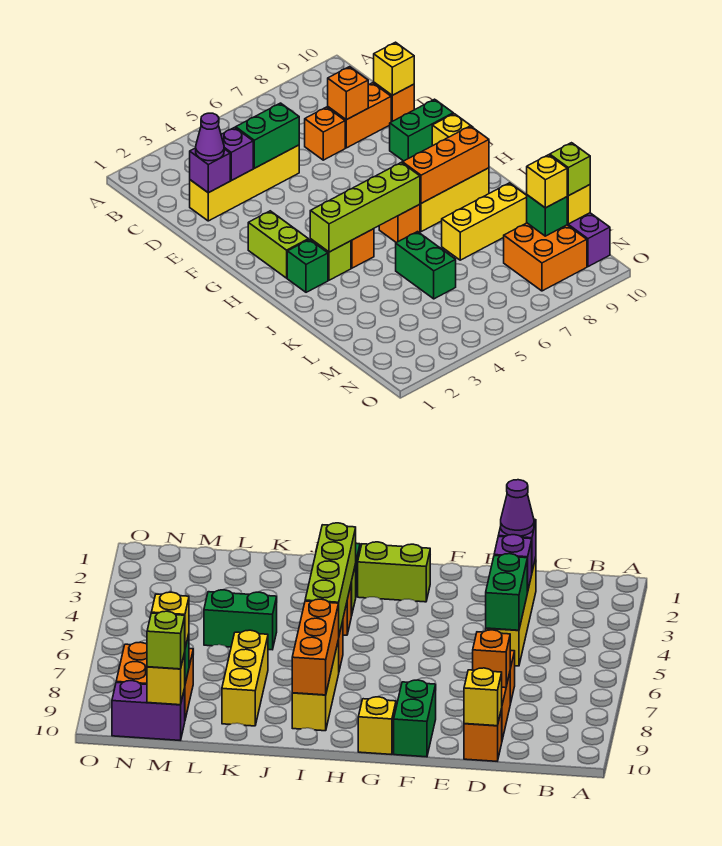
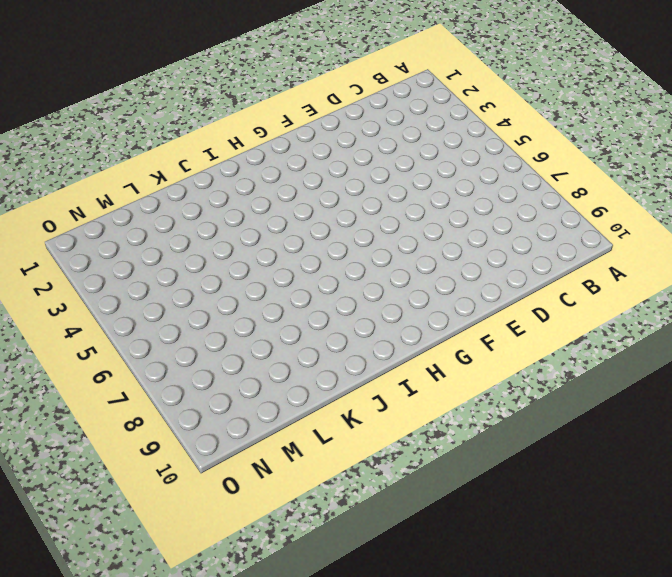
none -> yellow 1x4 brick [190,145,299,221]
none -> orange 1x1 brick [305,107,345,160]
none -> orange 1x2 brick [328,83,391,148]

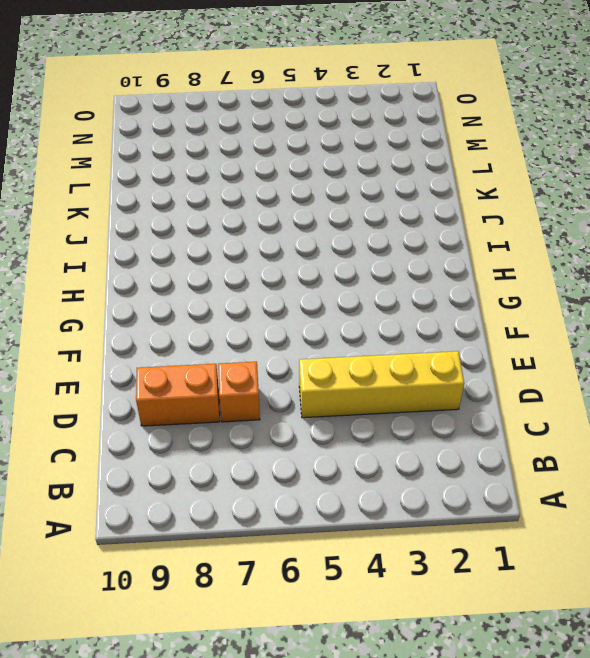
none -> orange 1x1 brick [374,83,414,122]
none -> green 1x2 brick [390,99,453,161]
none -> lime 1x2 brick [248,211,308,278]

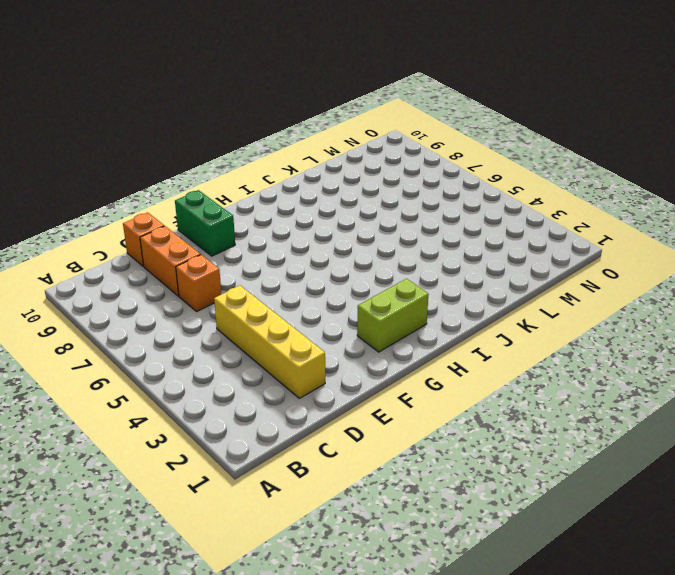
none -> yellow 1x1 brick [432,114,472,146]
none -> green 1x1 brick [287,240,328,292]
none -> lime 1x1 brick [310,239,351,280]

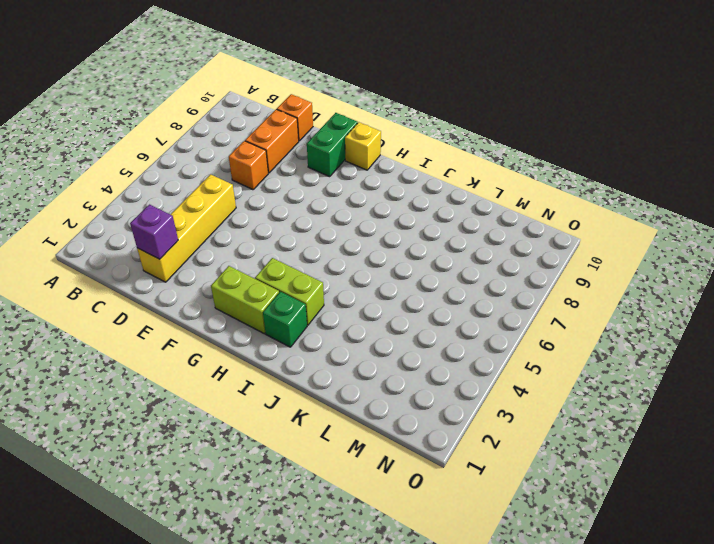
lime 1x2 brick [255,258,324,325] -> lime 1x1 brick [310,239,351,280]
none -> orange 1x1 brick [351,229,374,268]
none -> orange 1x1 brick [379,204,420,243]
none -> yellow 1x3 brick [420,168,489,232]

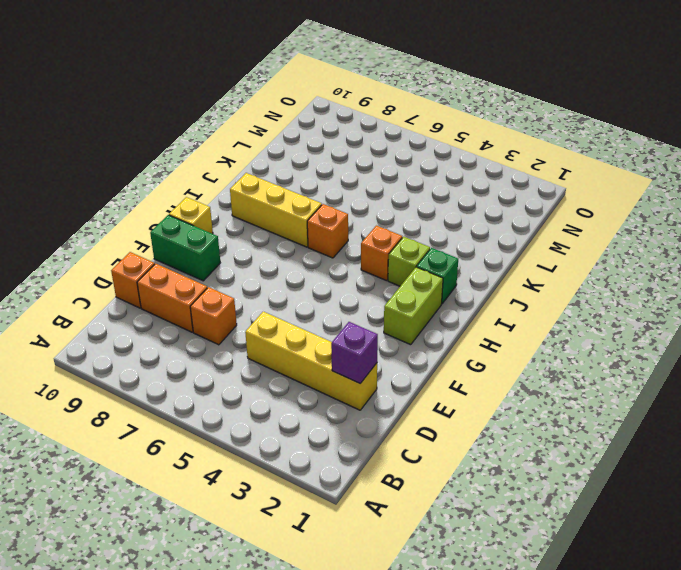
none -> green 1x2 brick [396,232,456,299]
none -> yellow 1x3 brick [442,183,527,260]
none -> orange 2x2 brick [504,223,587,291]

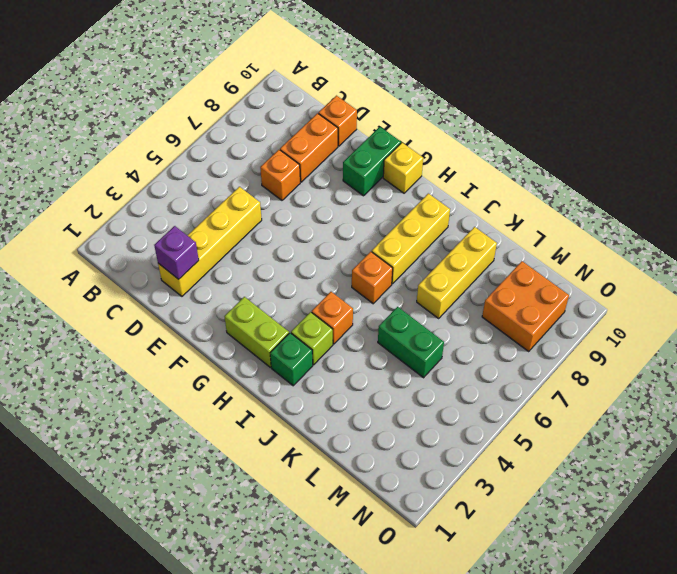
none -> purple 1x2 brick [567,213,610,267]
none -> purple 1x1 brick [221,128,253,181]
none -> green 1x2 brick [236,103,299,168]

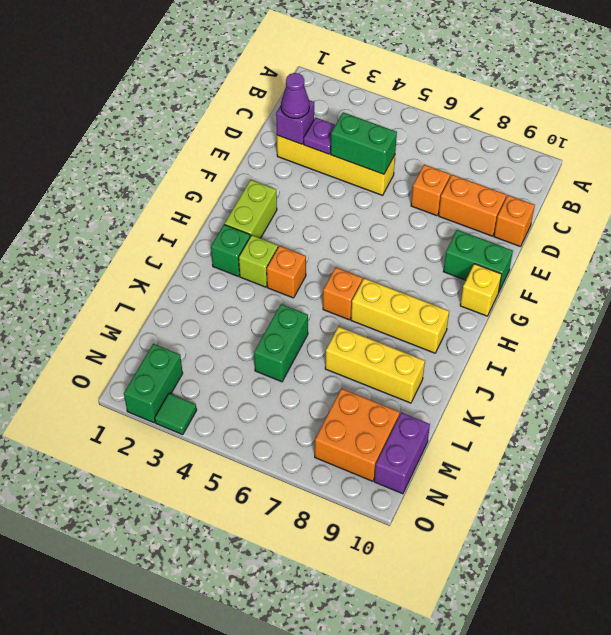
purple 1x1 plate [304,118,335,154] -> purple 1x1 brick [221,128,253,181]
green 1x2 brick [124,344,183,423] -> none
green 1x1 tile [155,393,197,435] -> none
none -> orange 1x1 brick [328,67,368,120]
none -> yellow 1x1 brick [374,42,414,95]
none -> lime 1x4 brick [310,162,420,252]

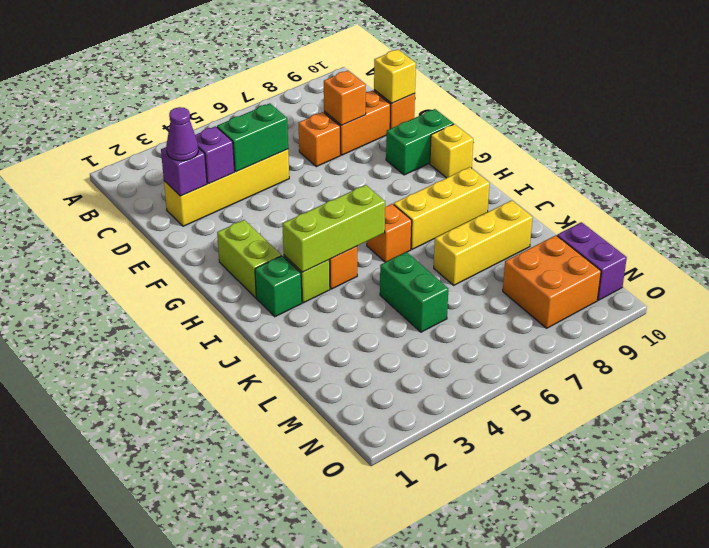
lime 1x3 brick [282,185,385,272] -> lime 1x4 brick [310,162,420,252]
none -> orange 1x3 brick [402,126,489,203]
none -> green 1x1 brick [527,195,567,236]
none -> yellow 1x1 brick [567,185,590,224]

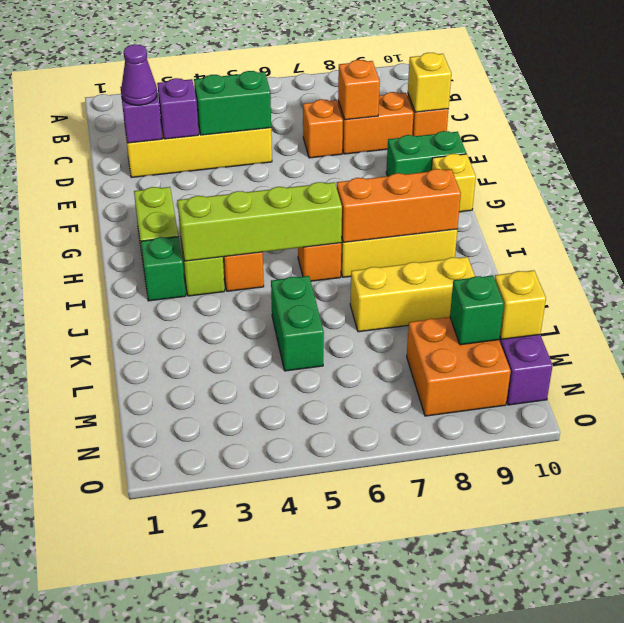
none -> yellow 1x1 brick [527,155,567,208]
none -> lime 1x1 brick [550,143,590,196]

